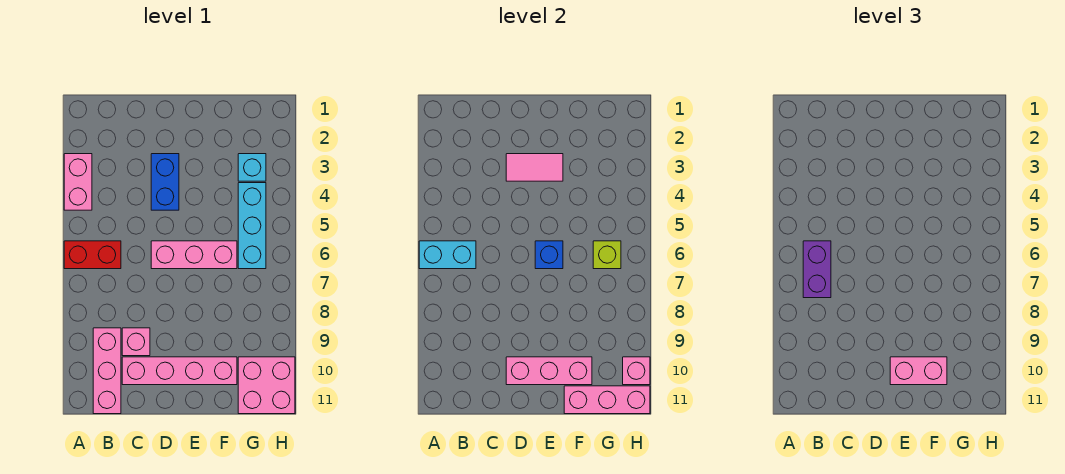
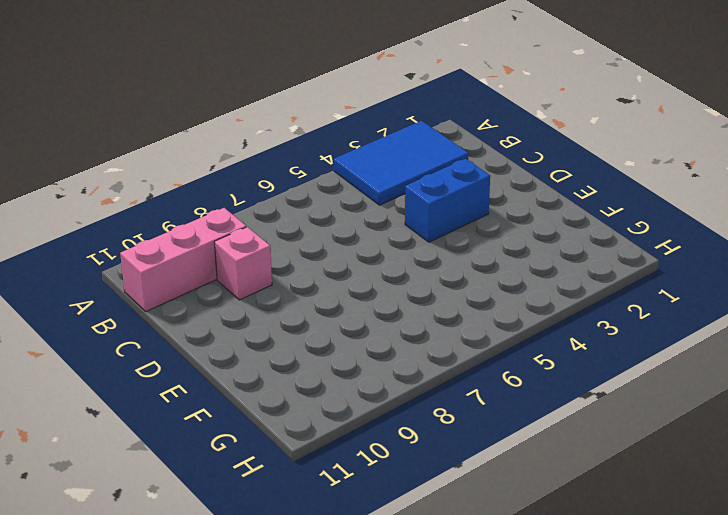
blue 2x3 tile [334,121,468,205] -> pink 1x2 brick [64,154,92,210]
none -> red 1x2 brick [64,241,121,269]
none -> pink 1x4 brick [122,357,237,385]
none -> pink 1x3 brick [151,241,237,269]

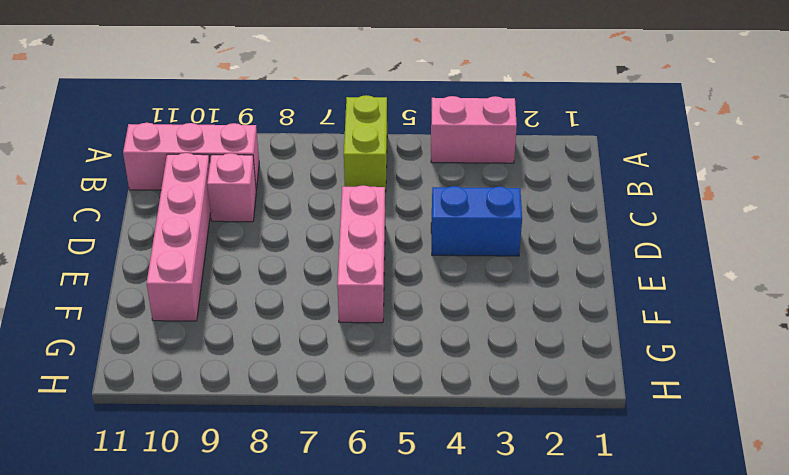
lime 1x2 brick [344,95,387,192] -> red 1x2 brick [64,241,121,269]
none -> cyan 1x1 brick [238,154,266,181]
none -> cyan 1x3 brick [238,183,266,269]
none -> pink 2x2 brick [238,357,295,414]

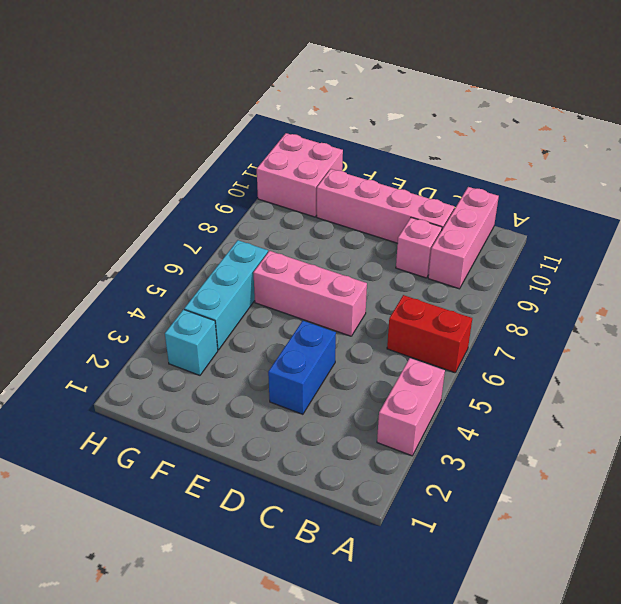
none -> cyan 1x2 brick [419,241,476,269]
none -> pink 1x2 tile [506,154,563,181]
none -> pink 1x3 brick [506,357,592,385]

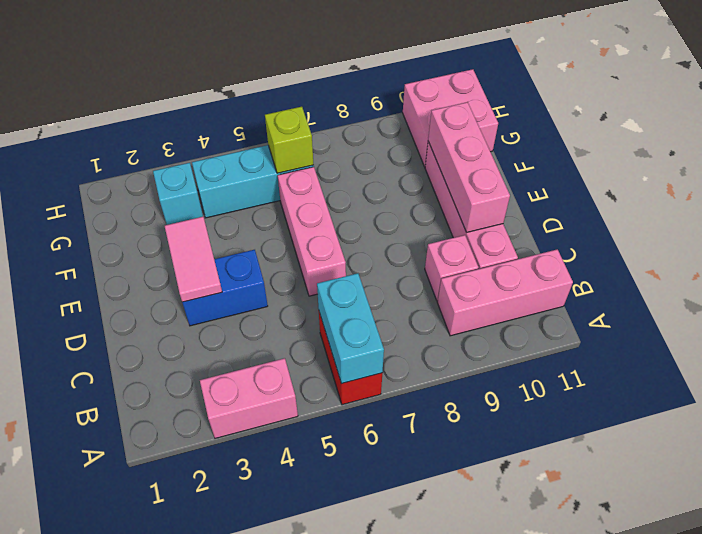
none -> blue 1x1 brick [535,241,563,269]
none -> pink 1x3 brick [564,386,650,414]
none -> pink 1x1 brick [623,357,650,385]

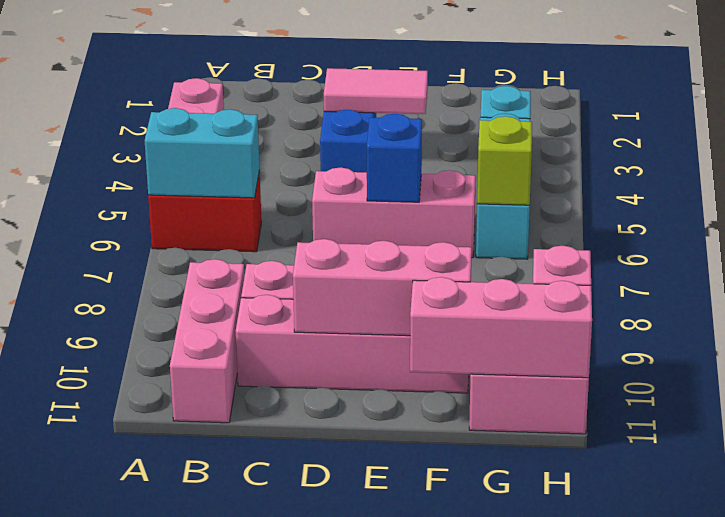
none -> purple 1x2 brick [803,241,831,298]
none -> pink 1x2 brick [890,357,947,385]

